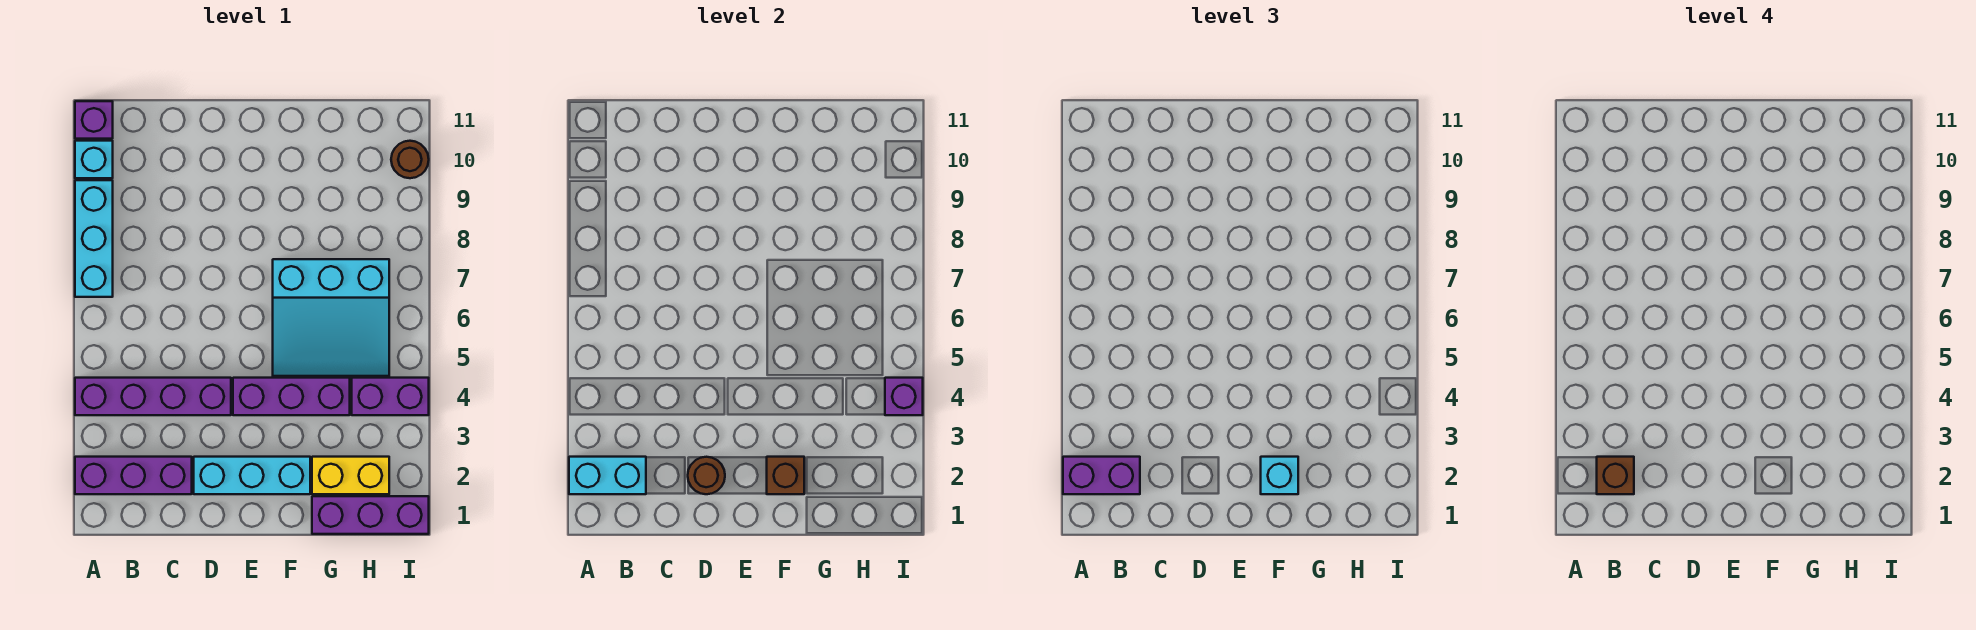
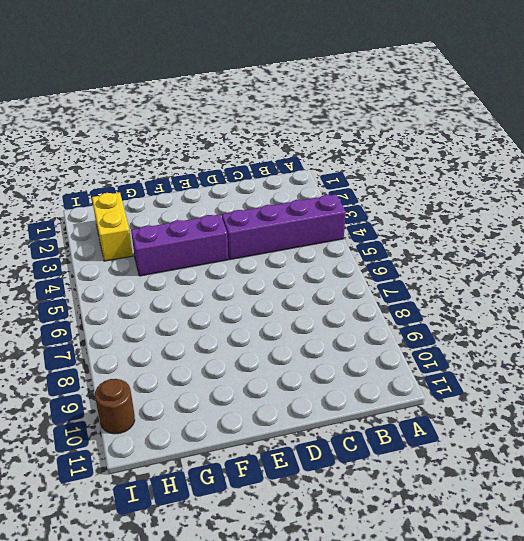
yellow 1x2 brick [92,192,133,261] -> yellow 1x2 brick turned to [312,457,389,494]
none -> purple 1x3 brick [75,457,192,494]
none -> cyan 1x3 brick [75,180,113,297]
none -> cyan 1x1 brick [75,141,113,178]

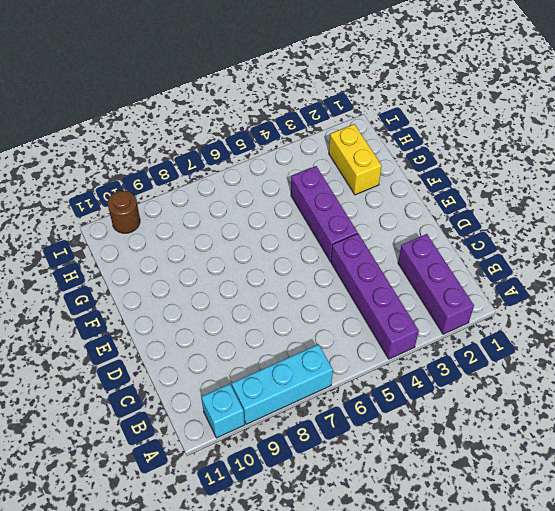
none -> purple 1x1 brick [75,101,113,139]
none -> cyan 1x3 brick [194,457,310,494]
none -> cyan 3x3 slope [273,259,389,376]

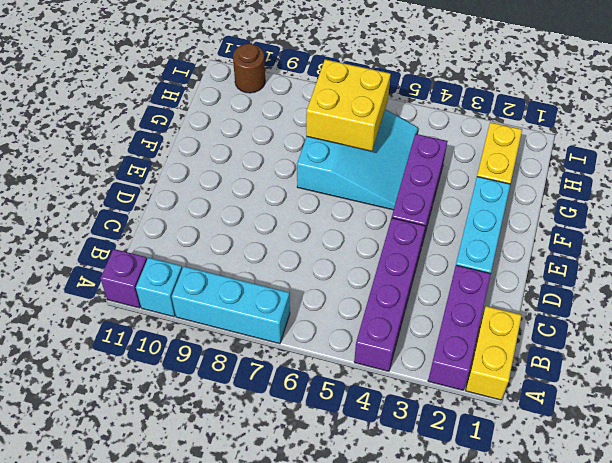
yellow 1x2 brick [465,306,522,400] -> none
yellow 2x2 brick [306,59,391,151] -> none
none -> purple 1x3 brick [312,496,429,534]
none -> purple 1x2 brick [352,378,429,415]
none -> cyan 1x2 brick [569,457,646,494]

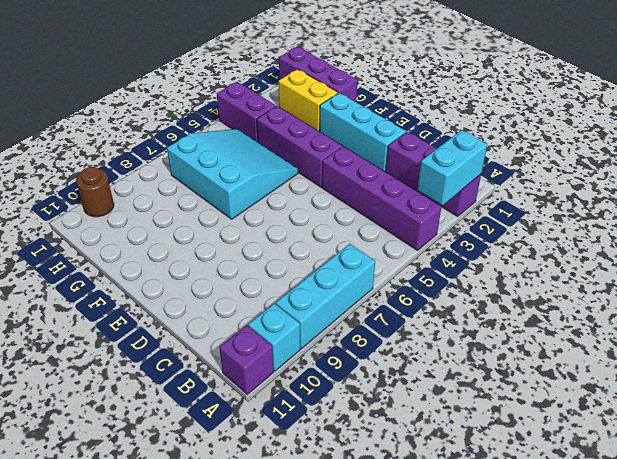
cyan 1x2 brick [418,130,487,205] -> cyan 1x2 brick turned to [569,457,646,494]
none -> brown 1x1 round brick [688,457,725,494]
none -> brown 1x1 brick [767,457,804,494]
none -> purple 1x1 brick [885,378,923,415]

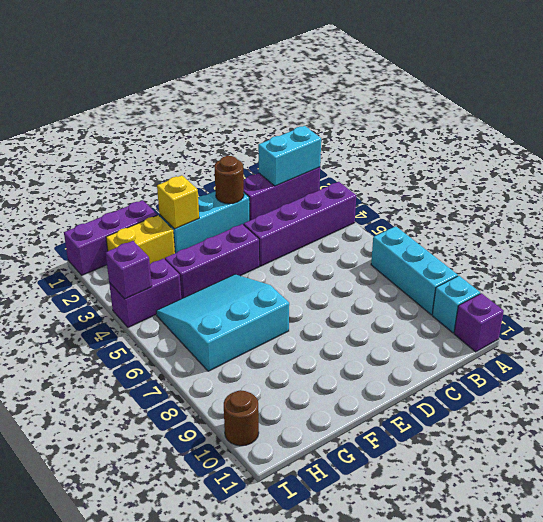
yellow 1x1 brick [157,175,199,229] -> brown 1x1 brick [767,457,804,494]
none -> purple 1x2 brick [1063,457,1140,494]
none -> cyan 1x1 brick [1261,457,1298,494]
none -> brown 1x1 brick [1597,457,1634,494]

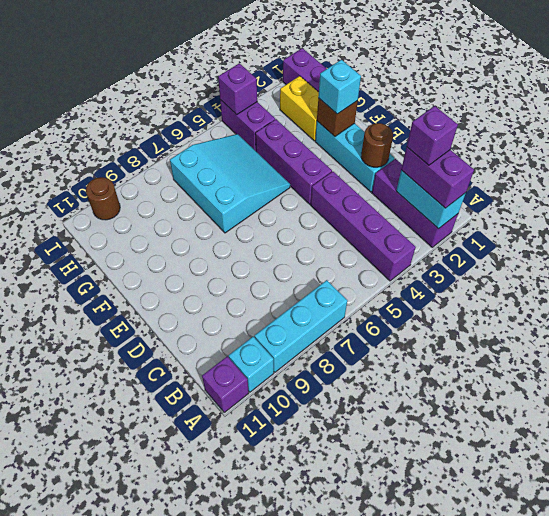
purple 1x1 brick [407,106,458,165] -> brown 1x1 brick [1597,457,1634,494]

